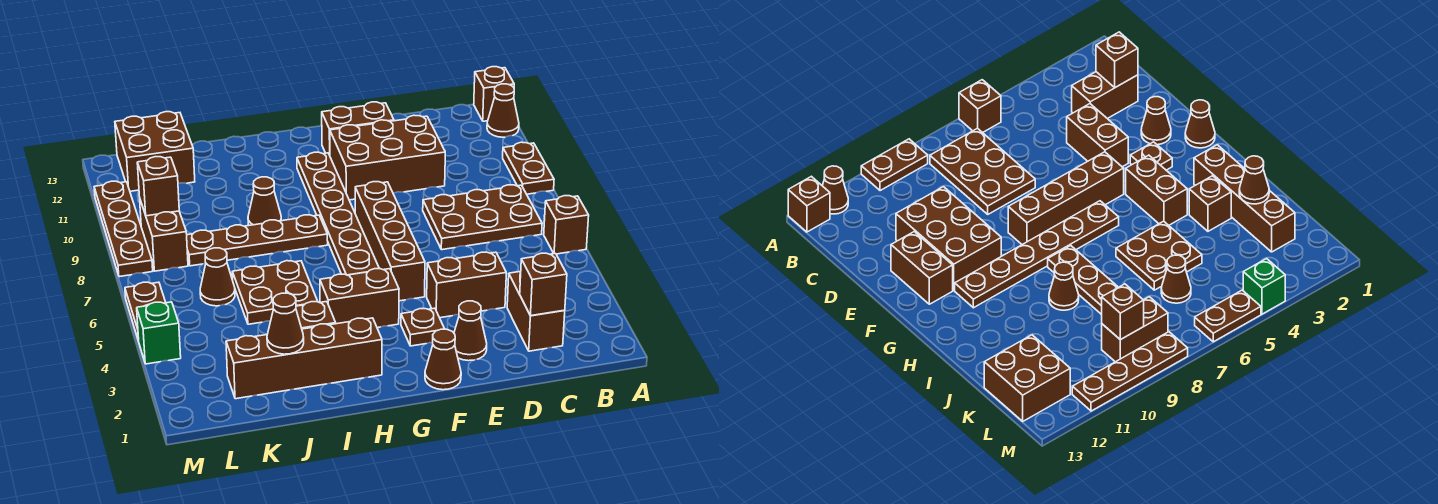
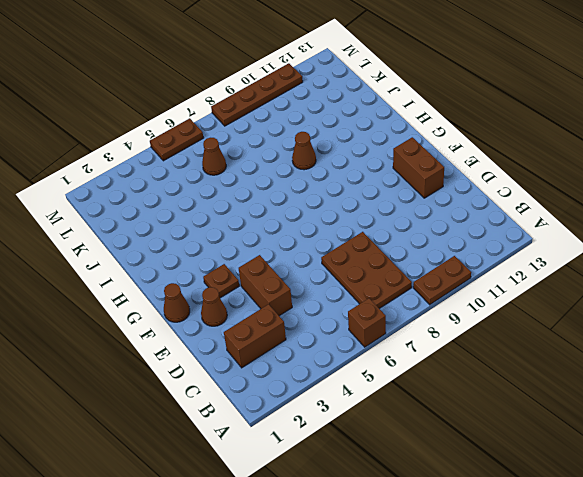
none -> brown 1x1 cone [487,84,519,137]
none -> brown 1x1 brick [474,67,514,121]
none -> brown 2x3 brick [330,115,445,200]

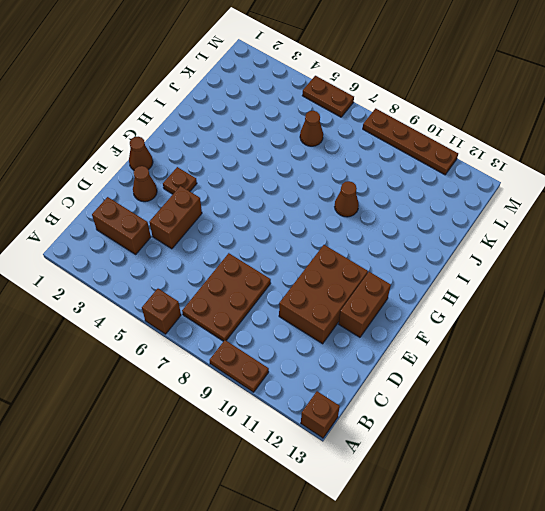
none -> brown 1x1 cone [487,84,519,137]
none -> brown 1x4 brick [355,182,425,301]
none -> brown 1x2 brick [320,269,399,328]

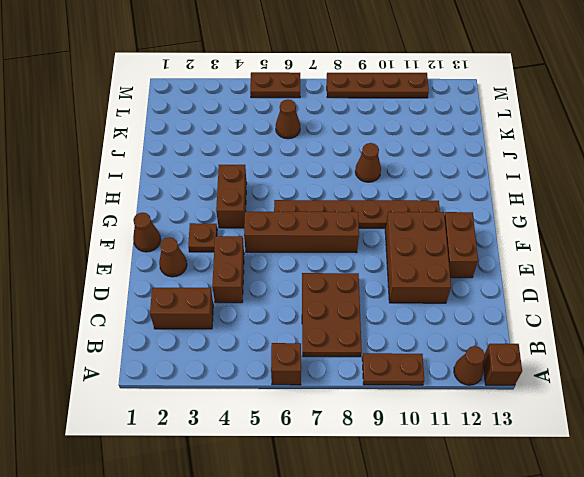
none -> brown 1x4 brick [226,318,382,399]
none -> brown 1x4 plate [187,215,328,266]
none -> brown 1x1 brick [296,301,336,329]

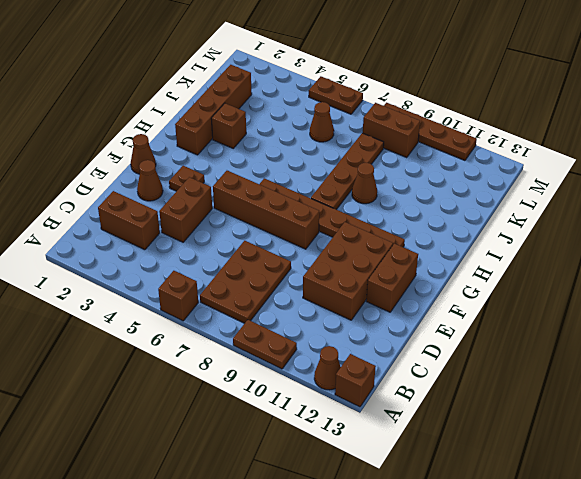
none -> brown 1x2 brick [320,269,399,328]
none -> brown 2x2 plate [232,261,318,324]
none -> brown 2x2 brick [115,112,195,191]

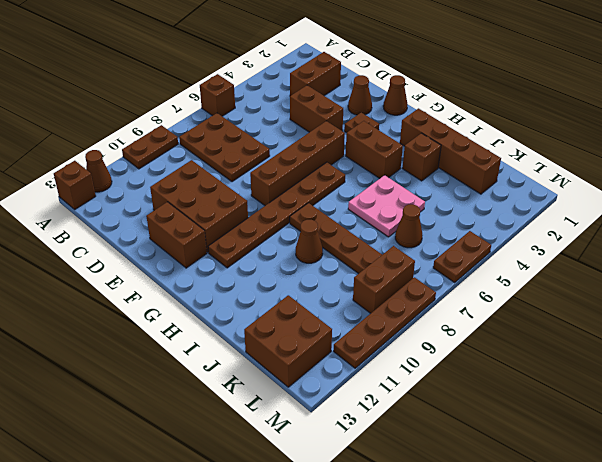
pink 2x2 plate [348,175,425,237] -> brown 2x2 plate [232,261,318,324]
none -> green 1x1 brick [137,302,181,364]
none -> brown 1x1 brick [520,253,567,316]
none -> brown 1x1 cone [267,293,304,354]

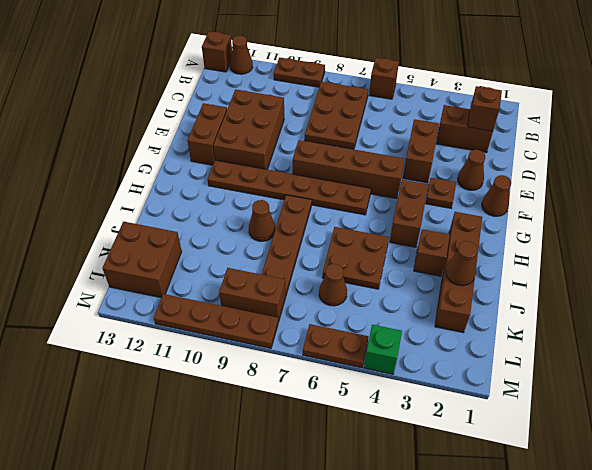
none -> brown 1x1 brick [137,157,179,216]

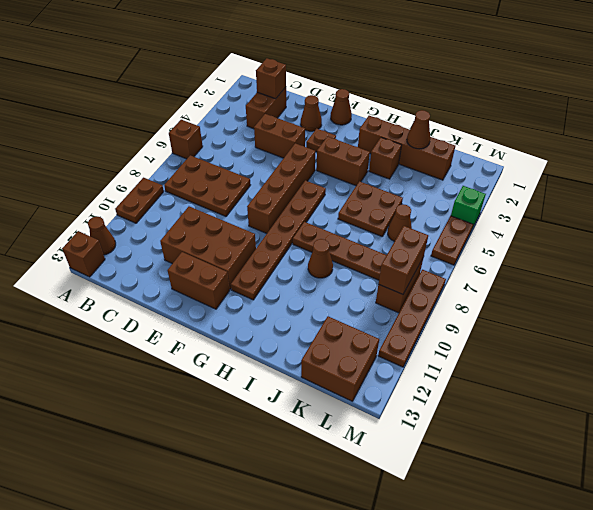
brown 1x2 brick [379,226,428,294] -> brown 1x1 brick [137,157,179,216]

